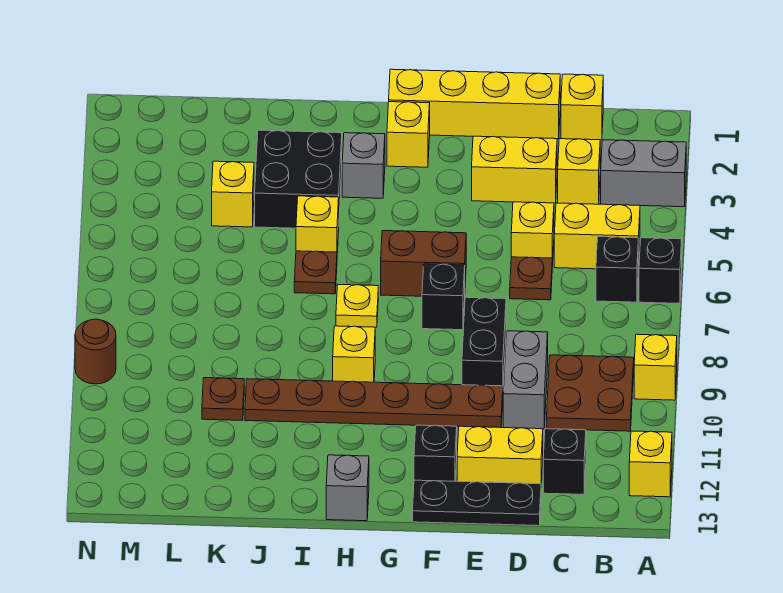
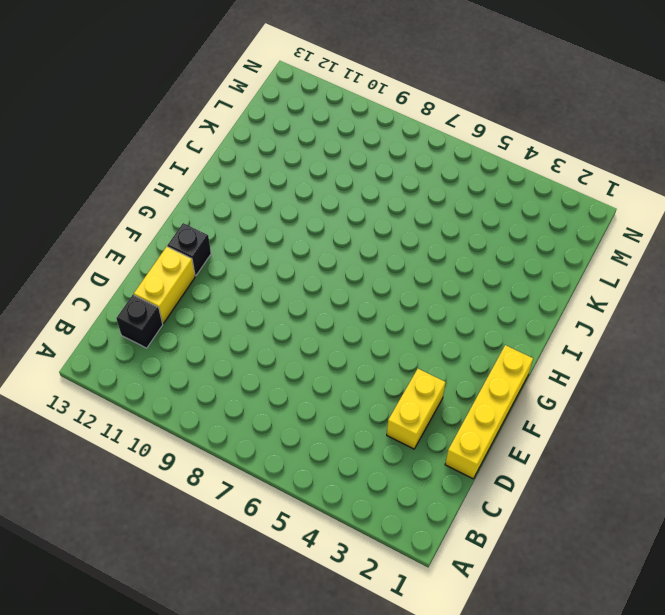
none -> grey 1x2 brick [601,140,686,207]
none -> black 1x1 brick [639,238,682,304]
none -> yellow 1x1 brick [634,334,677,400]
none -> yellow 1x1 brick [629,431,672,497]

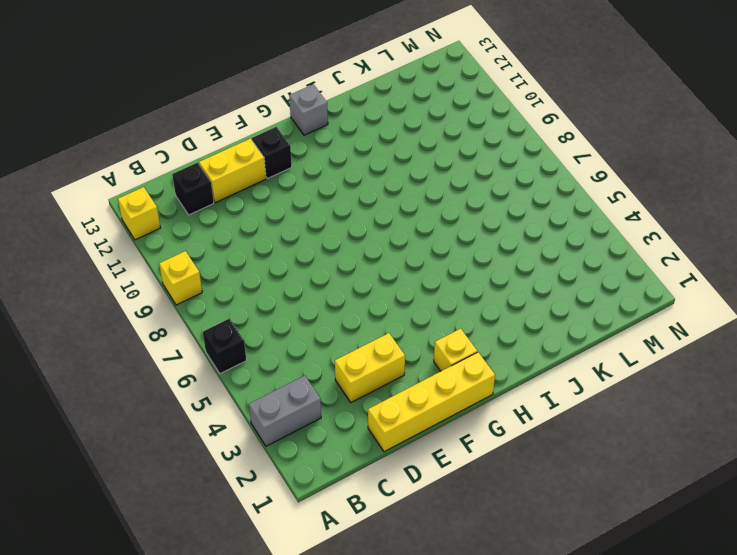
none -> yellow 1x2 brick [554,203,640,270]
none -> black 1x1 brick [596,237,638,302]
none -> brown 2x2 plate [547,355,634,431]
none -> yellow 1x1 brick [561,74,603,140]

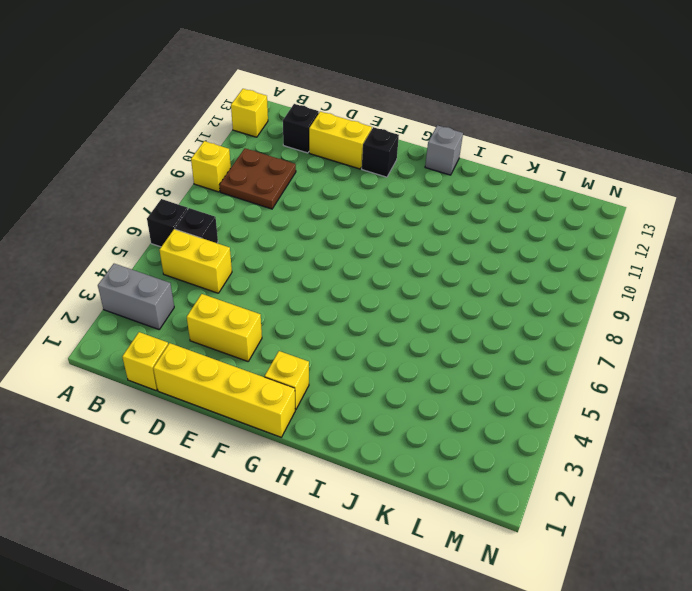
none -> yellow 1x1 brick [558,139,600,204]
none -> yellow 1x1 brick [511,202,554,266]
none -> brown 1x1 plate [510,257,552,300]
none -> grey 1x2 brick [503,331,548,429]

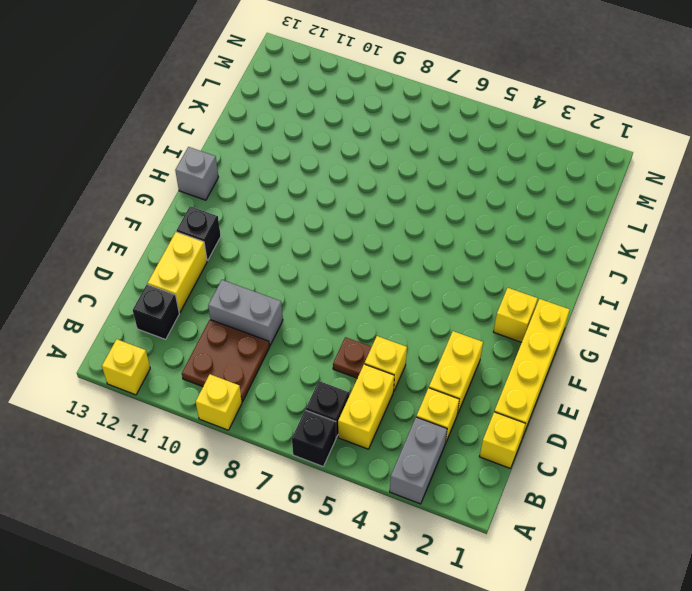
none -> black 1x3 plate [413,480,541,526]
none -> black 1x2 brick [462,297,506,386]
none -> brown 1x6 plate [245,379,503,428]
none -> brown 1x2 brick [381,231,466,296]

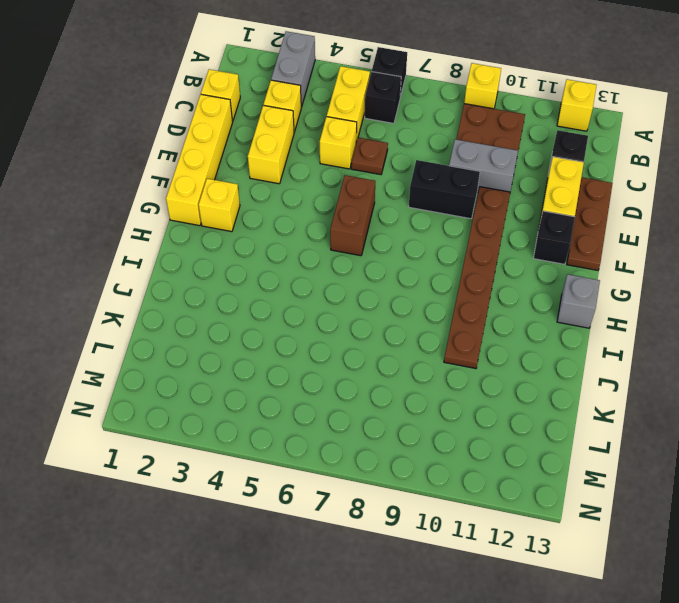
brown 1x3 plate [567,177,613,270] -> black 1x3 plate [413,480,541,526]
none -> black 1x1 brick [422,264,465,330]
none -> grey 1x1 brick [342,133,385,198]
none -> yellow 1x1 plate [336,285,378,327]
none -> yellow 1x1 brick [333,326,375,382]

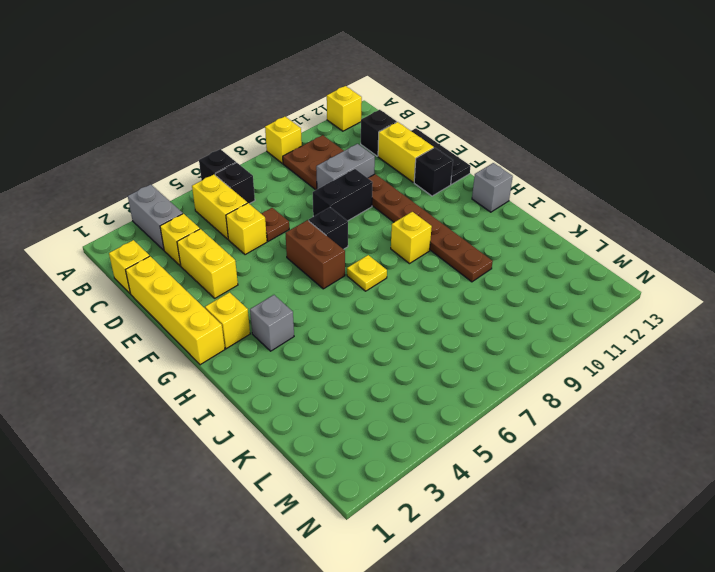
none -> black 2x2 brick [255,130,342,228]
none -> yellow 1x1 brick [296,196,339,253]
none -> brown 1x1 plate [294,251,337,294]
none -> yellow 1x1 brick [212,161,254,227]

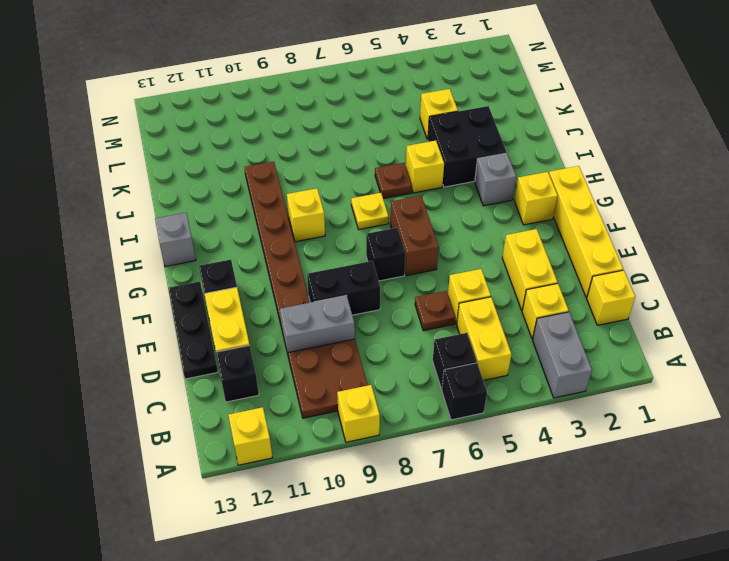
none -> brown 1x1 plate [202,378,244,420]
none -> brown 1x1 round brick [75,319,116,384]

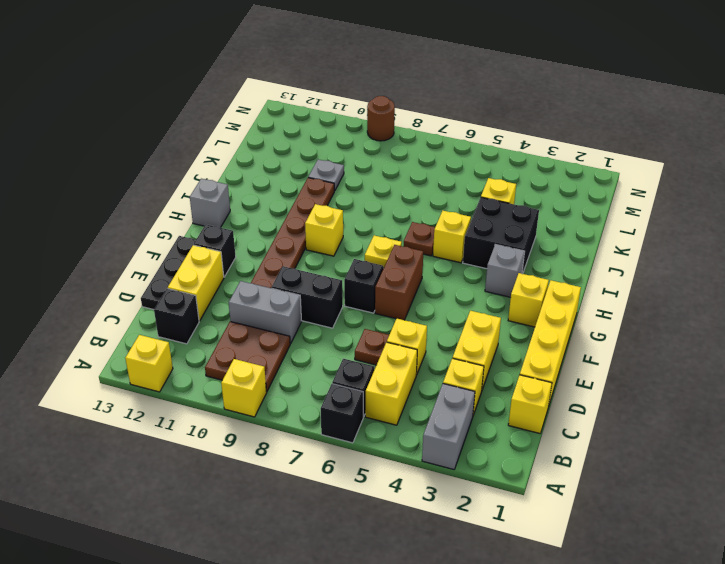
grey 1x1 plate [308,160,344,191] -> brown 1x1 plate [202,378,244,420]

